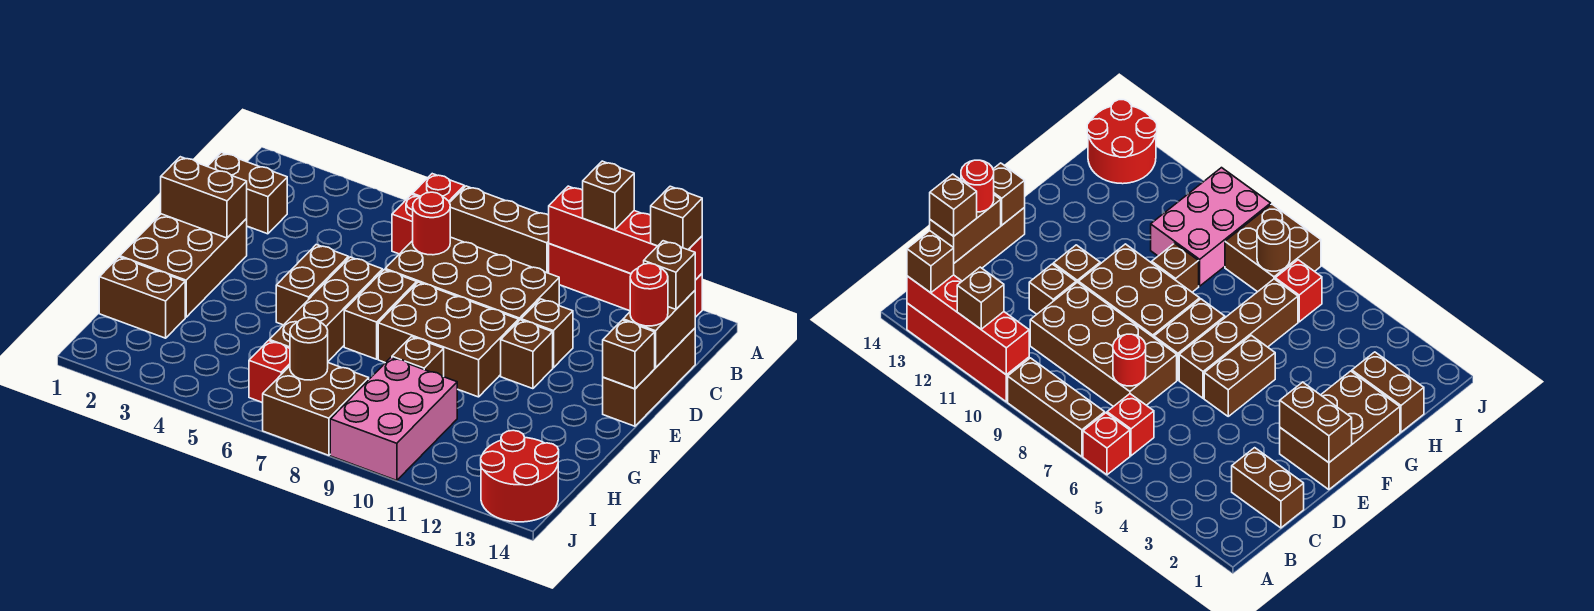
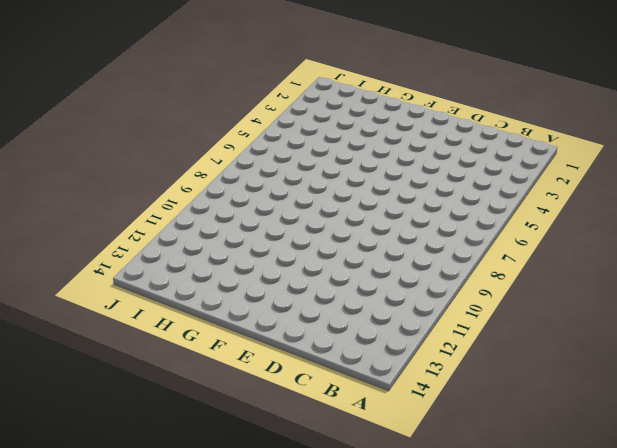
none -> red 1x1 brick [413,174,464,203]
none -> brown 1x3 brick [450,186,549,273]
none -> red 1x4 brick [549,244,702,317]
none -> red 1x1 brick [392,194,420,254]

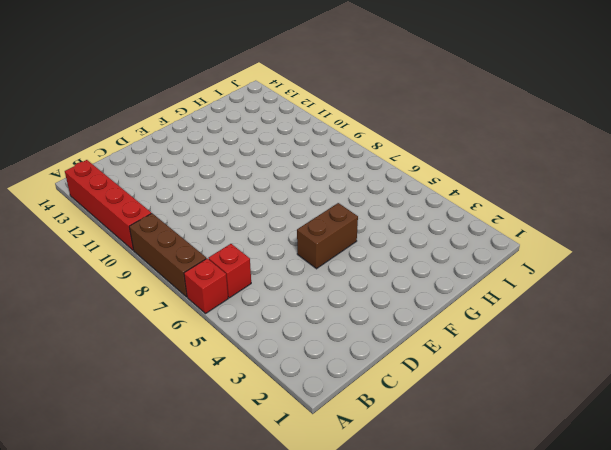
none -> brown 1x2 brick [207,153,287,234]
none -> brown 2x4 brick [385,237,559,320]
none -> brown 1x3 brick [603,328,695,426]
none -> brown 1x1 brick [521,299,573,368]

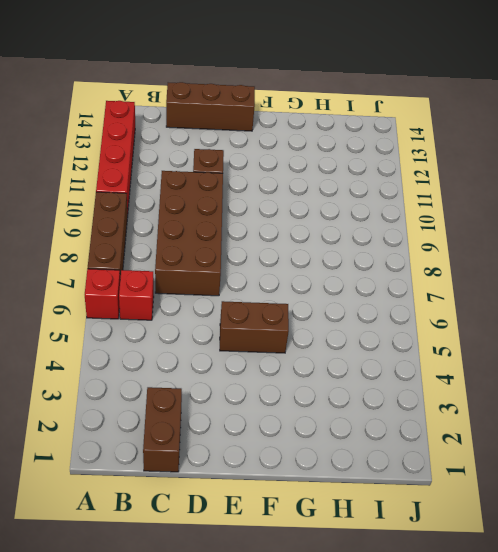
none -> brown 2x3 brick [120,214,247,317]
none -> brown 1x4 brick [269,257,383,361]
none -> brown 1x2 brick [344,270,417,359]
none -> brown 2x3 brick [378,282,519,397]

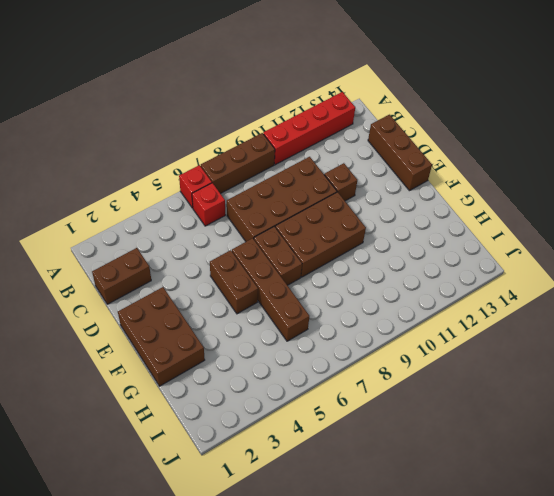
none -> brown 1x1 brick [501,320,553,389]
none -> brown 1x1 brick [392,337,444,377]
none -> brown 1x2 brick [99,257,185,338]
none -> pink 2x3 brick [330,358,457,481]

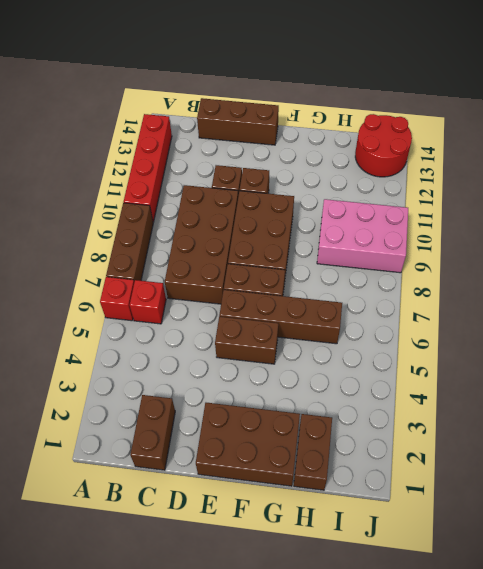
none -> brown 1x1 brick [392,337,444,377]
none -> red 1x1 brick [249,341,290,403]
none -> brown 2x2 brick [263,363,369,455]
none -> red 1x4 brick [549,186,702,280]

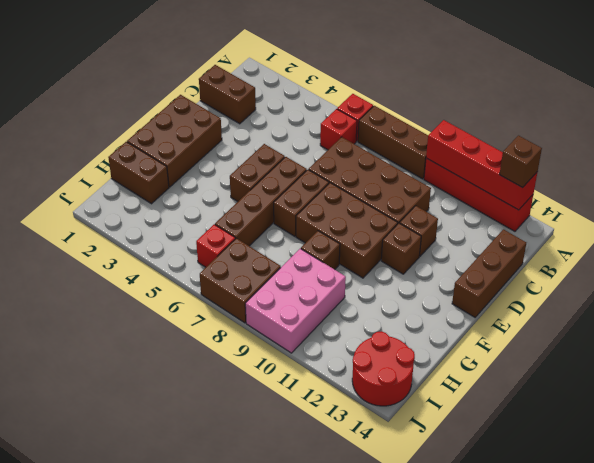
none -> red 1x1 round brick [413,192,450,255]
none -> brown 1x2 brick [623,291,695,368]
none -> brown 1x2 brick [161,157,247,238]
none -> brown 1x1 brick [603,320,655,389]

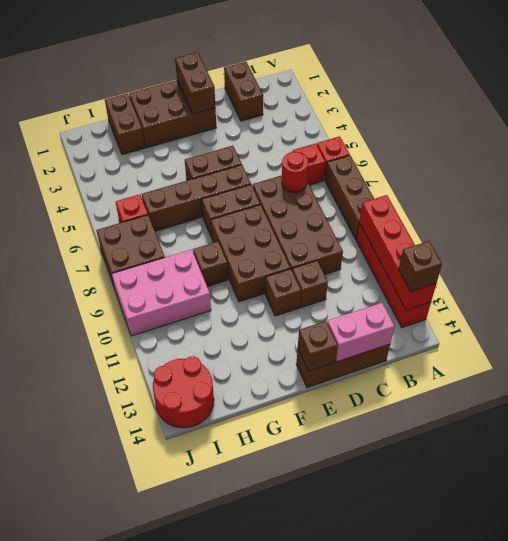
pink 1x2 brick [327,303,394,362] -> brown 1x2 brick [623,291,695,368]
none -> brown 1x1 round brick [290,318,328,380]
none -> brown 1x1 brick [583,161,634,230]
none -> brown 1x1 brick [644,241,695,309]
none -> red 1x1 round brick [630,263,668,326]

